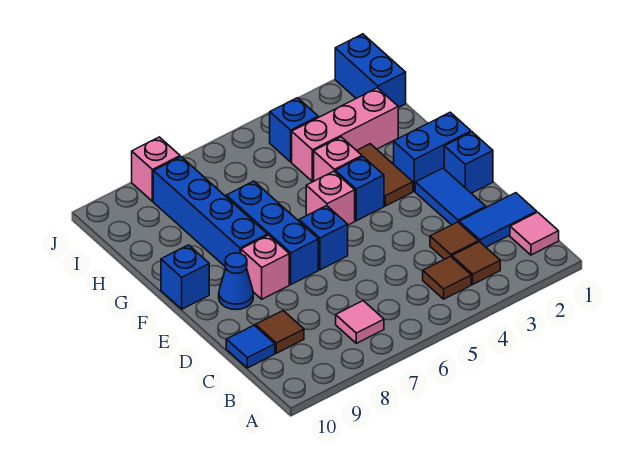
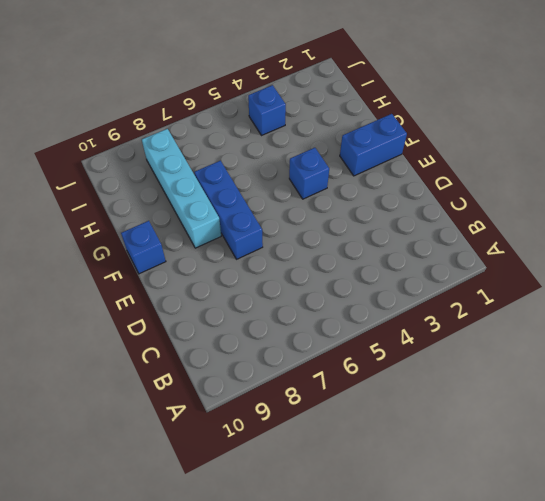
cyan 1x4 brick [142,129,221,248] -> blue 1x4 brick [153,157,268,266]
none -> pink 1x1 tile [510,212,559,255]
none -> brown 1x1 tile [452,242,500,284]
none -> brown 1x1 tile [423,256,471,299]

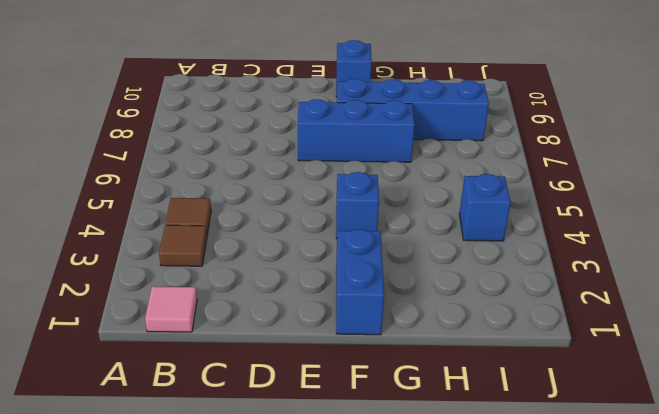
none -> pink 1x1 tile [336,301,384,343]
none -> blue 1x2 tile [459,193,537,247]
none -> brown 1x1 tile [430,222,479,259]

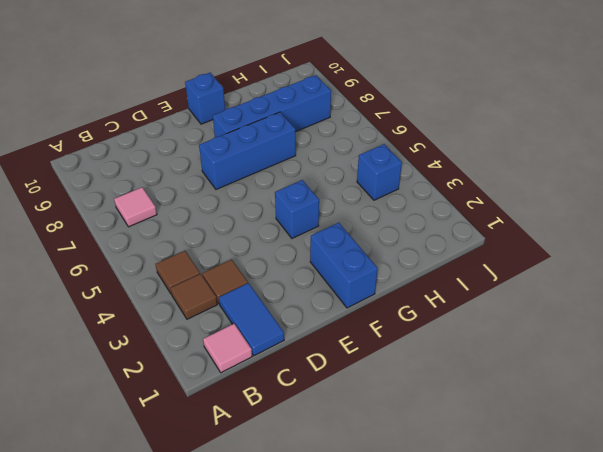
none -> brown 1x1 tile [256,311,304,353]
none -> blue 1x1 tile [226,325,275,368]
none -> blue 1x2 tile [415,168,486,225]

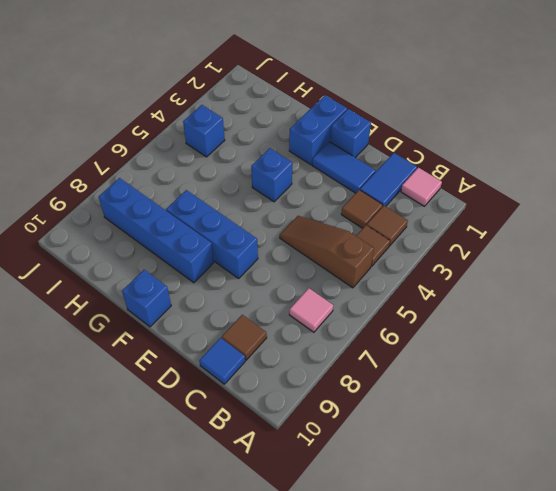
brown 1x3 slope [280,216,374,288] -> none
none -> blue 1x1 brick [299,206,348,270]
none -> pink 1x1 brick [241,235,289,299]
none -> blue 1x1 cone [219,253,253,310]

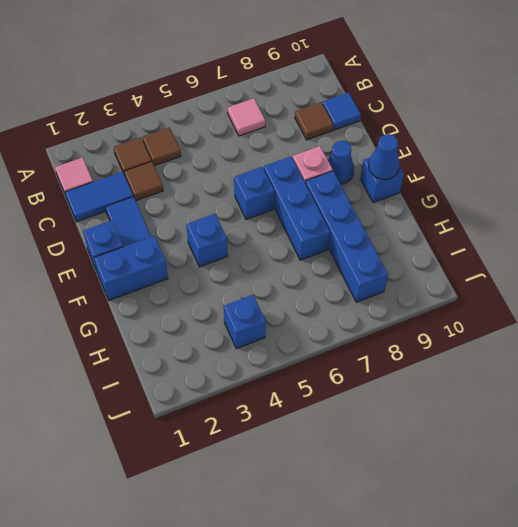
blue 1x1 cone [369,134,399,179] -> none
none -> brown 1x2 tile [357,144,413,206]
none -> pink 1x1 brick [306,171,355,225]
none -> pink 1x1 brick [314,137,362,181]

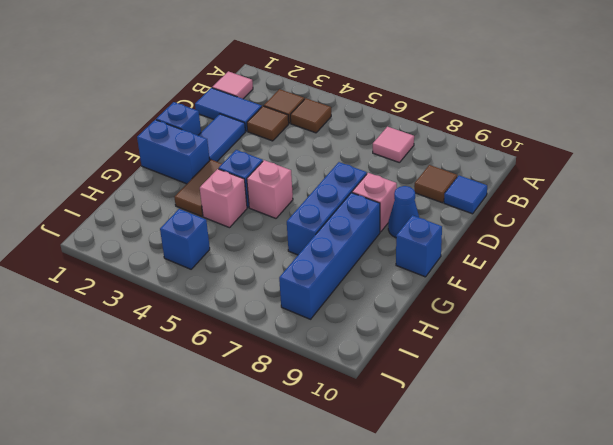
none -> blue 1x1 brick [299,206,348,270]
none -> pink 1x3 brick [292,88,398,182]
none -> blue 1x2 brick [335,34,406,108]

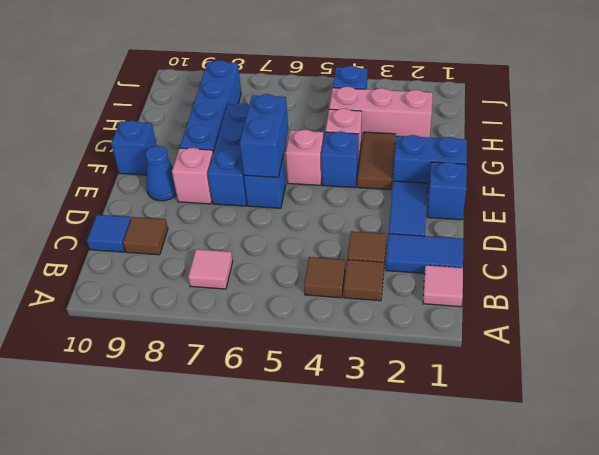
blue 1x2 brick [240,94,288,177] -> blue 1x2 brick moved to [335,34,406,108]
none -> pink 1x1 brick [132,137,180,201]

